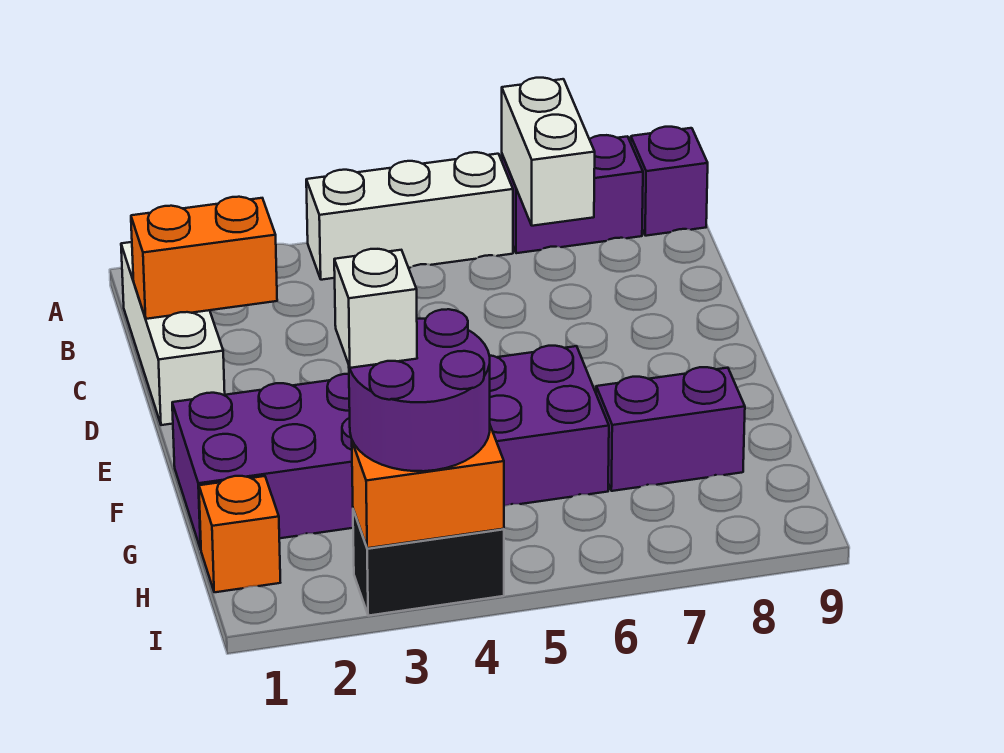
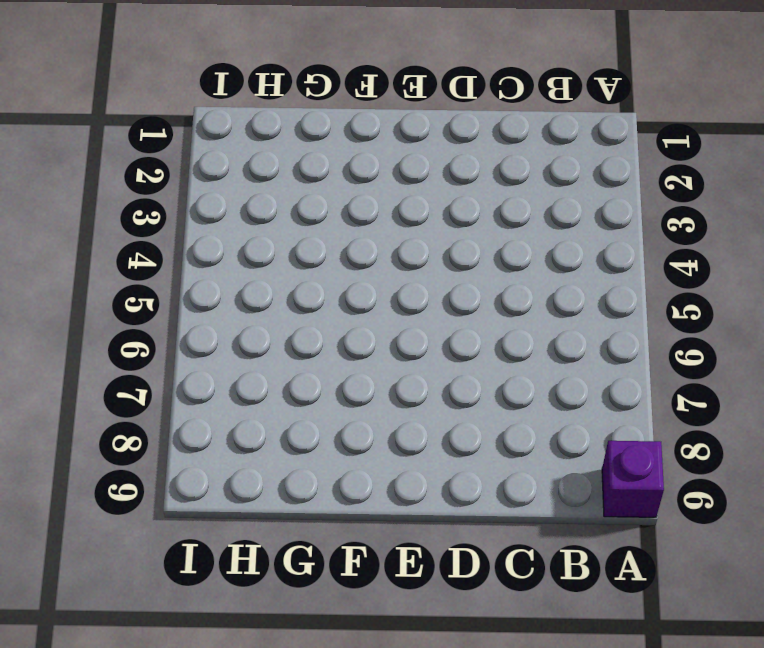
none -> white 1x3 brick [306,152,513,280]
none -> purple 1x2 brick [502,135,643,253]
none -> white 1x3 brick [121,242,225,425]

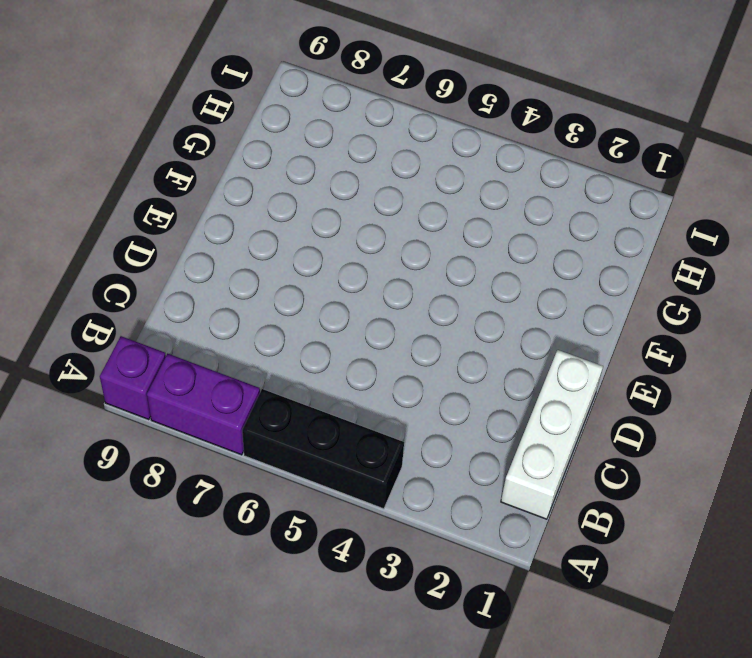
black 1x3 brick [242,389,404,509] -> white 1x3 brick [306,152,513,280]
none -> purple 2x6 brick [172,346,609,549]
none -> purple 1x2 brick [596,367,745,491]
none -> orange 1x1 brick [199,476,280,592]

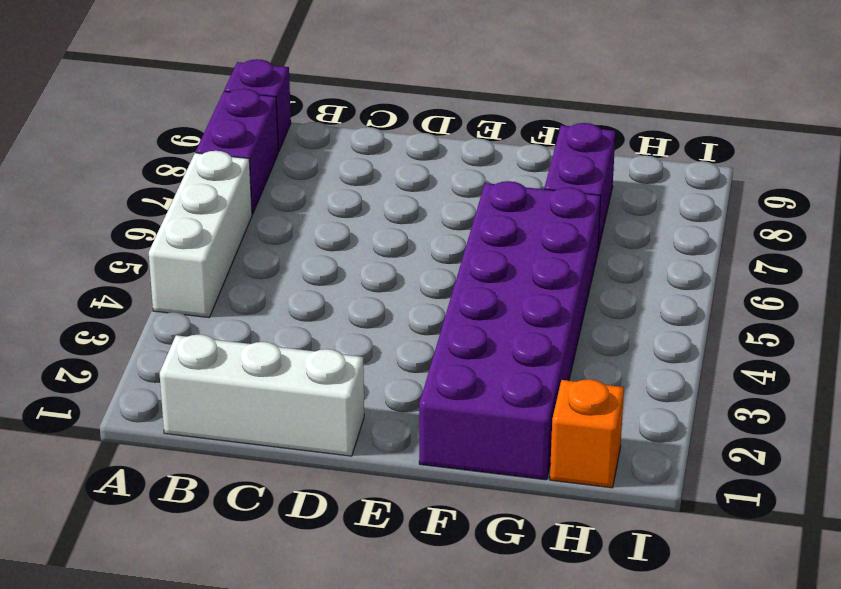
none -> black 1x2 brick [353,510,504,616]
none -> white 1x2 brick [502,78,595,226]
none -> orange 1x2 brick [131,197,277,319]

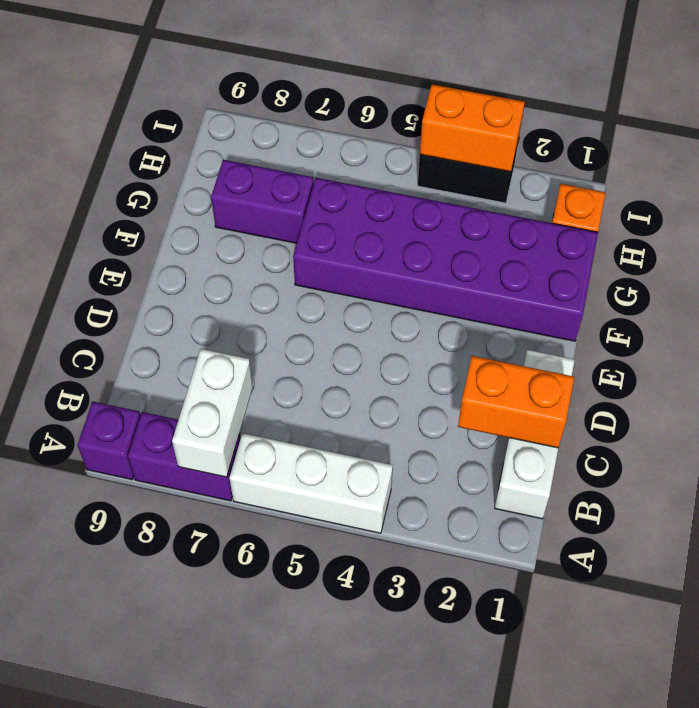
none -> purple 2x2 round brick [349,309,490,471]
none -> white 1x1 brick [334,249,417,368]

